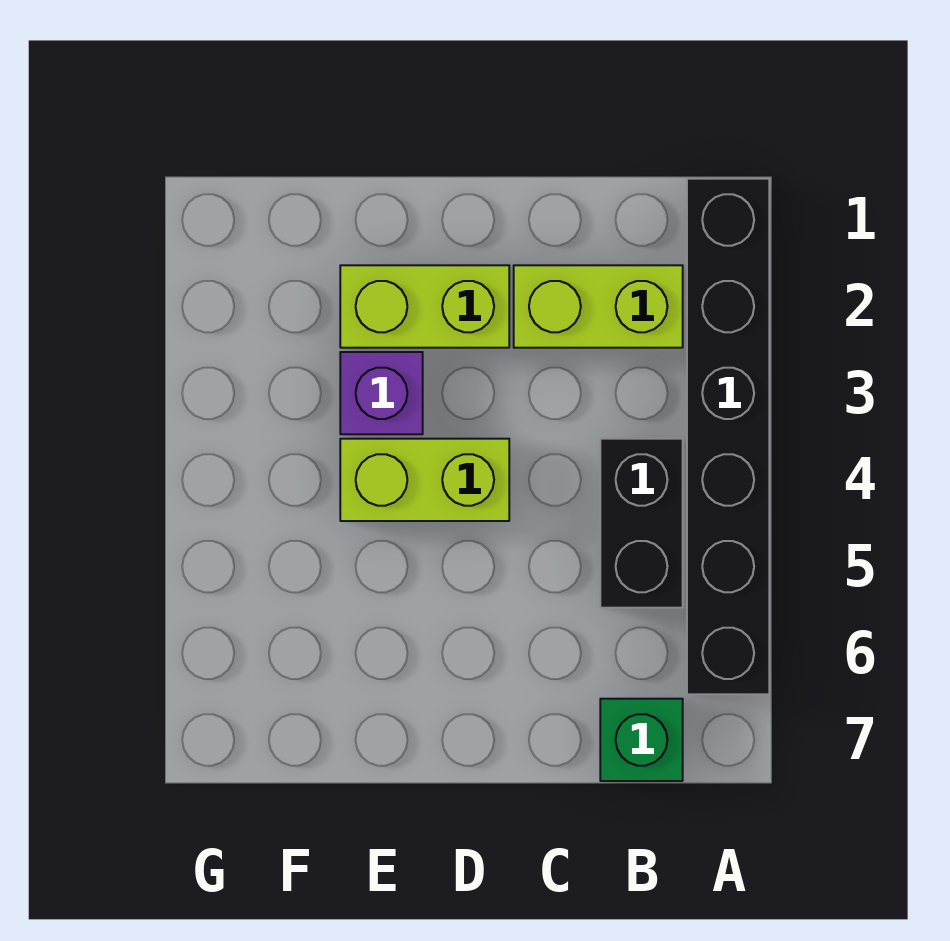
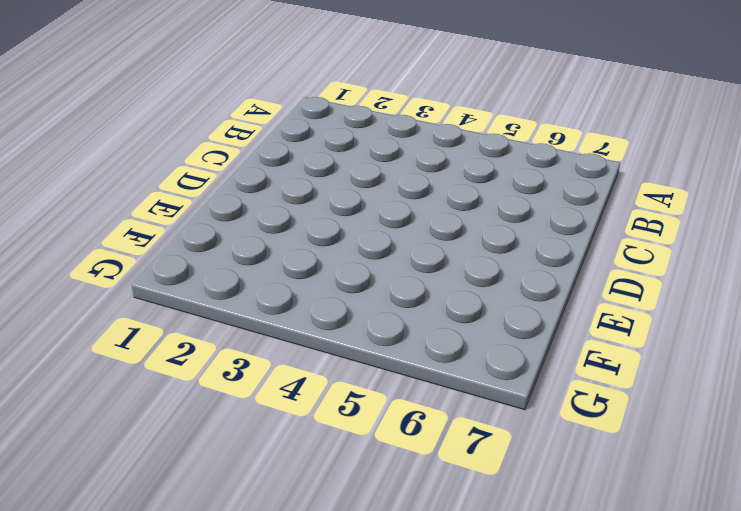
none -> black 1x6 brick [687,179,769,694]
none -> lime 1x2 brick [514,265,683,348]

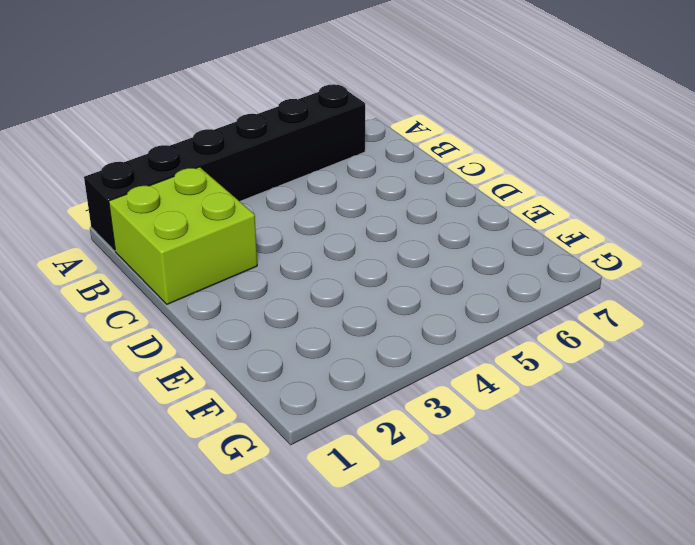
lime 2x2 brick [109,167,257,304] -> lime 1x2 brick [514,265,683,348]
none -> black 1x2 brick [600,439,683,608]
none -> green 1x1 brick [600,699,683,781]

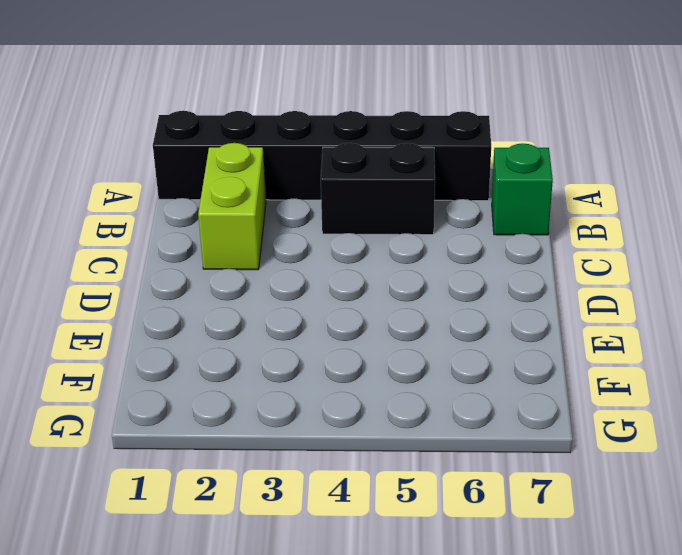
none -> lime 1x2 brick [340,265,509,348]
none -> lime 1x2 brick [340,439,509,521]

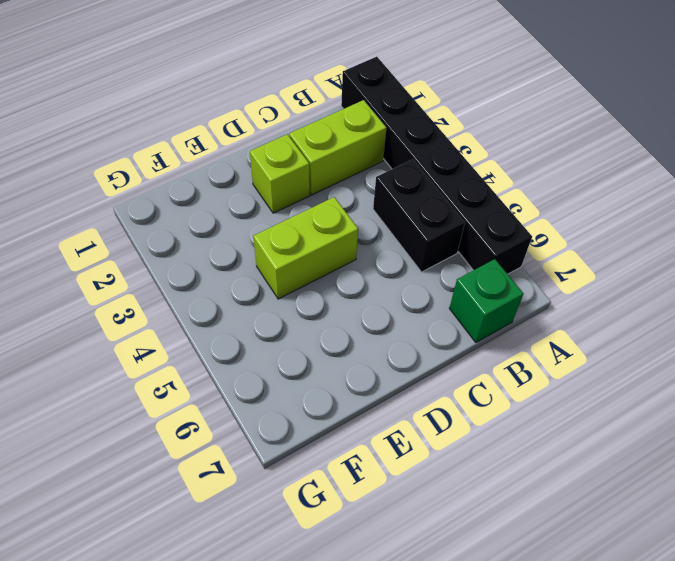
lime 1x1 brick [250,134,310,213] -> lime 1x2 brick [340,265,509,348]
none -> purple 1x1 brick [340,352,423,434]

